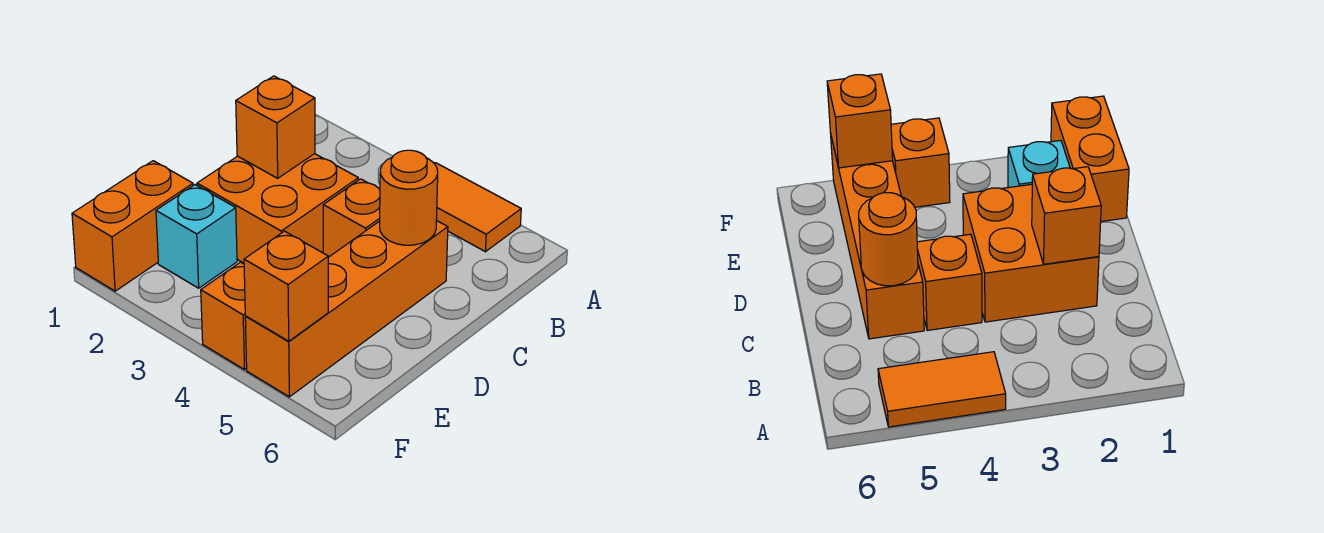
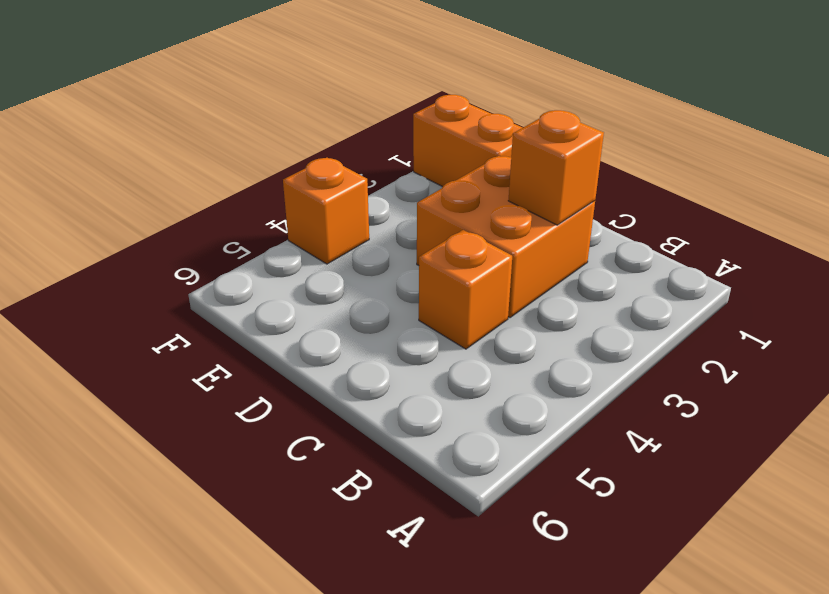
none -> orange 1x2 tile [434,163,521,252]
none -> orange 1x4 brick [245,220,448,397]

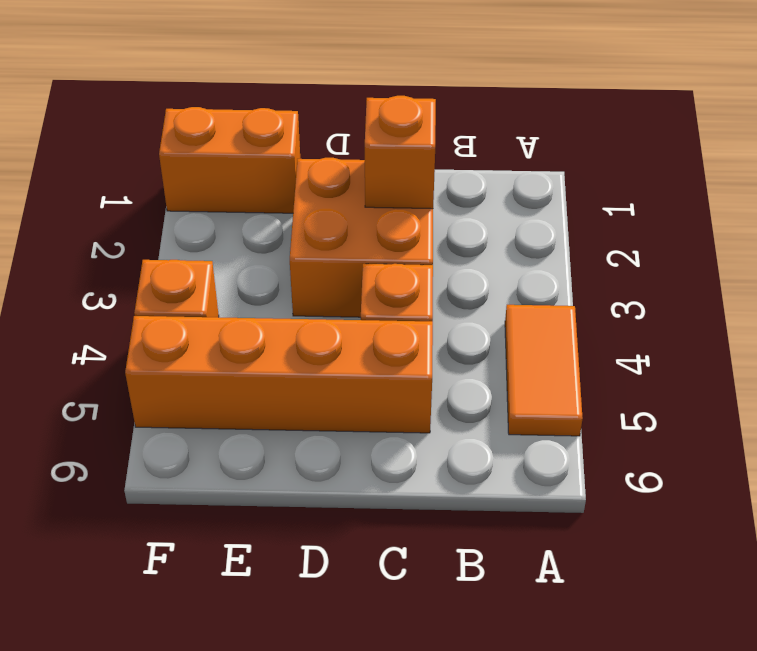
none -> cyan 1x1 brick [156,185,237,288]
none -> orange 1x1 round brick [380,150,438,245]

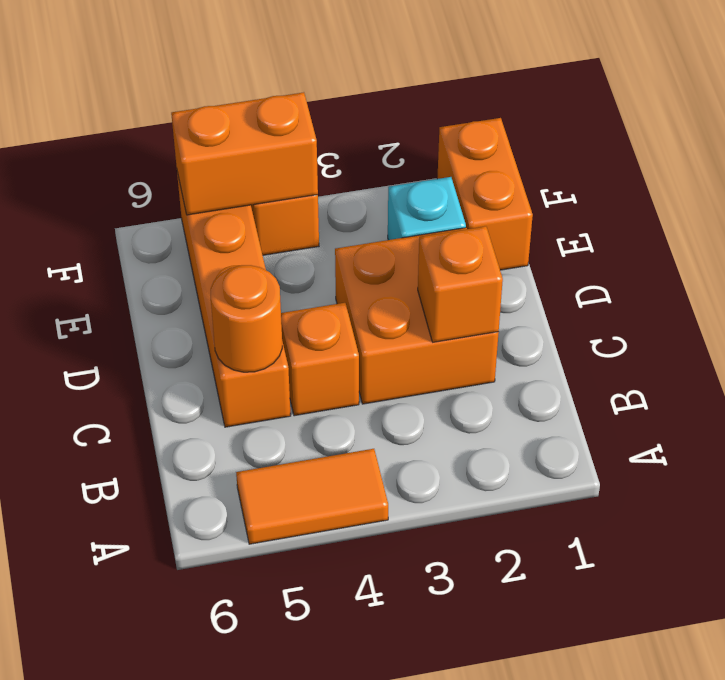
orange 1x2 brick [171,92,318,215] -> orange 1x1 brick [244,231,328,341]

